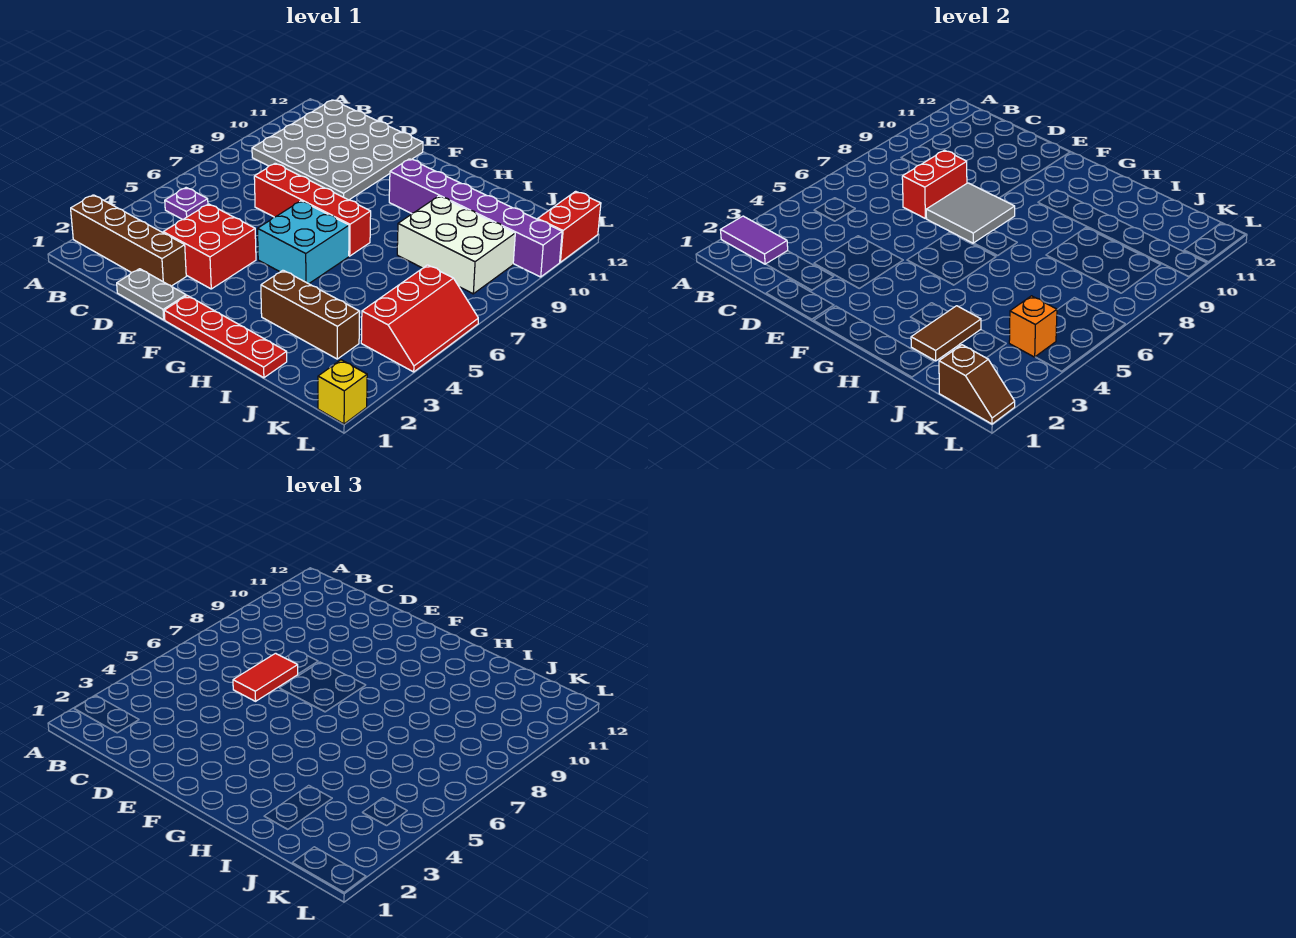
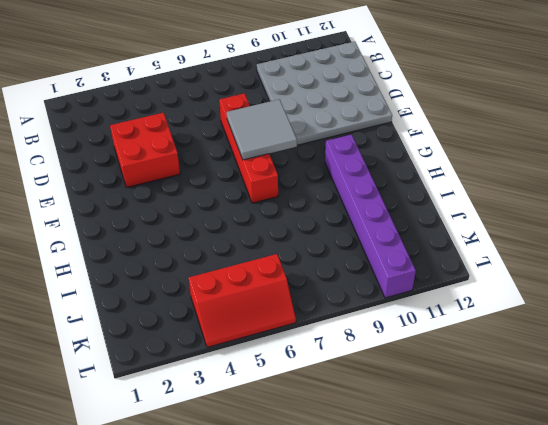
none -> brown 1x4 brick [71,195,186,286]
none -> purple 1x1 plate [165,188,208,220]
none -> grey 1x2 plate [117,269,186,320]

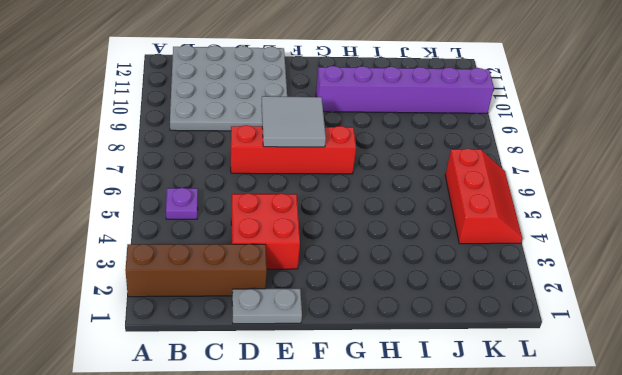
none -> red 1x4 plate [164,296,287,378]
none -> cyan 2x2 brick [258,201,349,284]
none -> brown 1x3 brick [261,270,360,359]

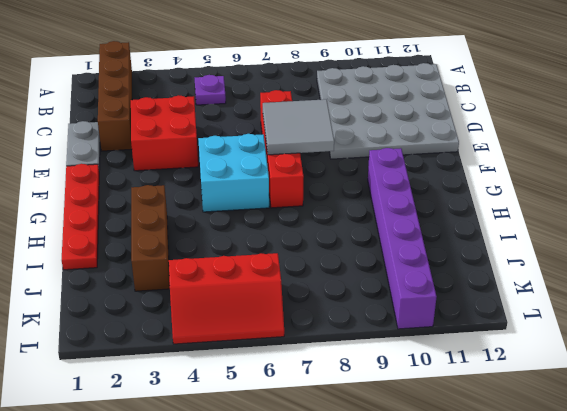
none -> white 2x3 brick [397,196,515,294]
none -> yellow 1x1 brick [318,360,367,424]
none -> red 1x2 brick [538,191,601,262]

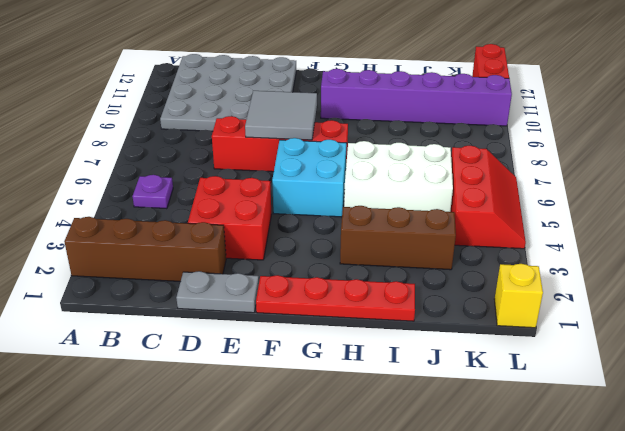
white 2x3 brick [344,141,453,212] -> white 2x3 brick moved to [397,196,515,294]
none -> purple 1x2 tile [721,216,788,264]
none -> red 1x2 brick [902,150,967,218]
none -> brown 1x2 tile [911,306,981,361]

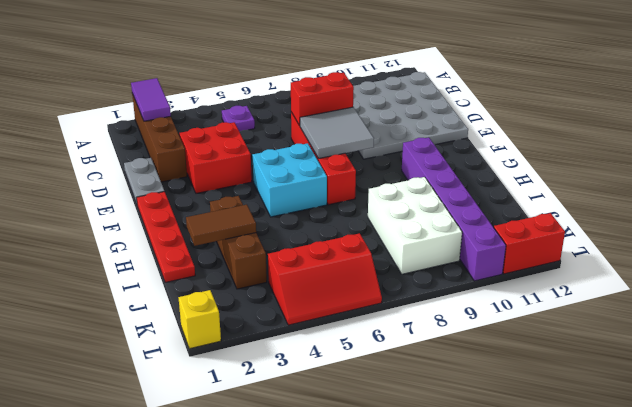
none -> brown 1x2 slope [939,345,1015,424]
none -> orange 1x1 brick [1009,296,1057,357]
none -> red 1x2 tile [233,653,298,701]

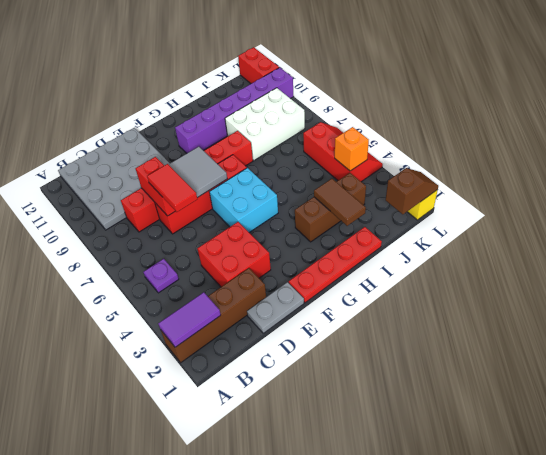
red 1x6 brick [121,131,253,232] -> none

